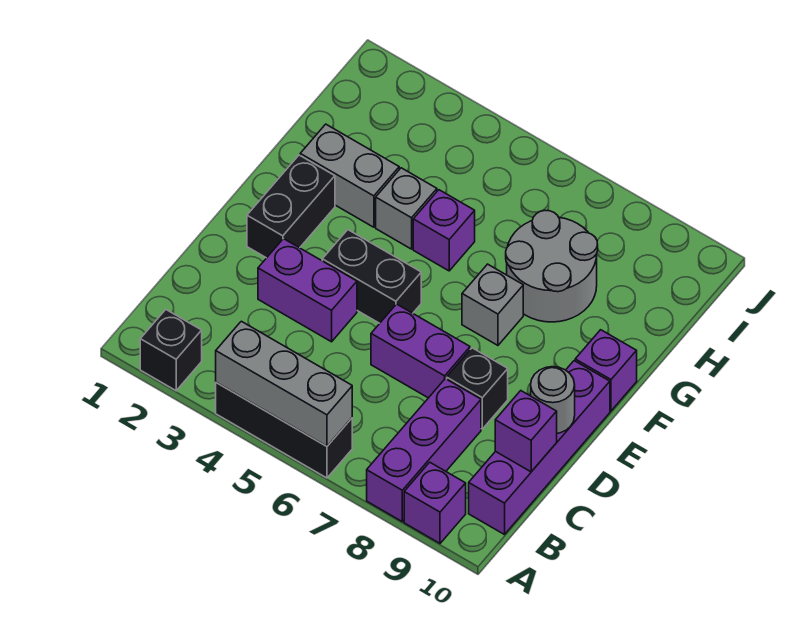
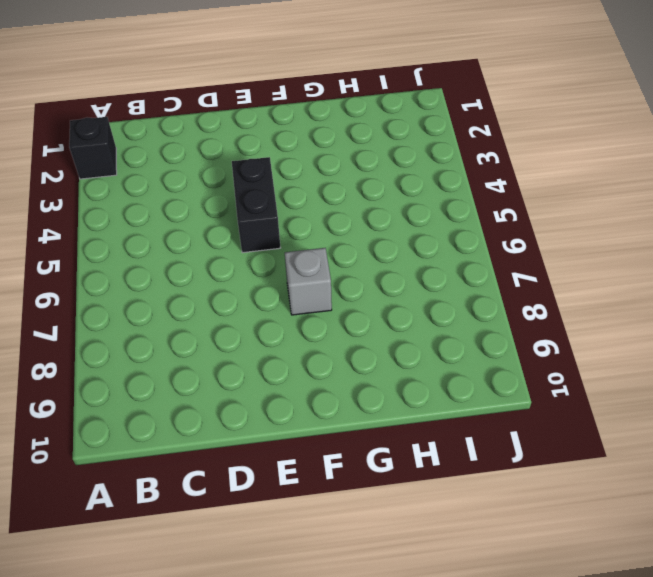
none -> black 1x3 brick [216,383,352,478]
none -> purple 1x3 brick [367,379,481,522]
none -> purple 1x1 brick [404,462,466,543]

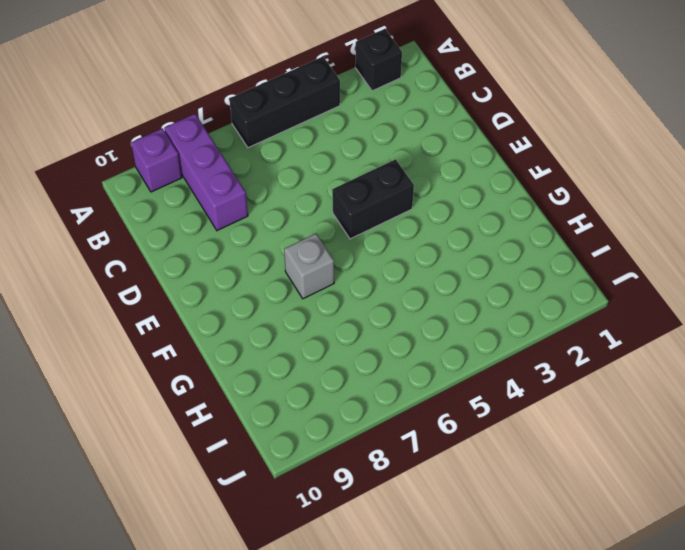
none -> purple 1x4 brick [469,361,610,535]
none -> purple 1x2 brick [258,239,357,342]
none -> purple 1x2 brick [371,304,470,398]

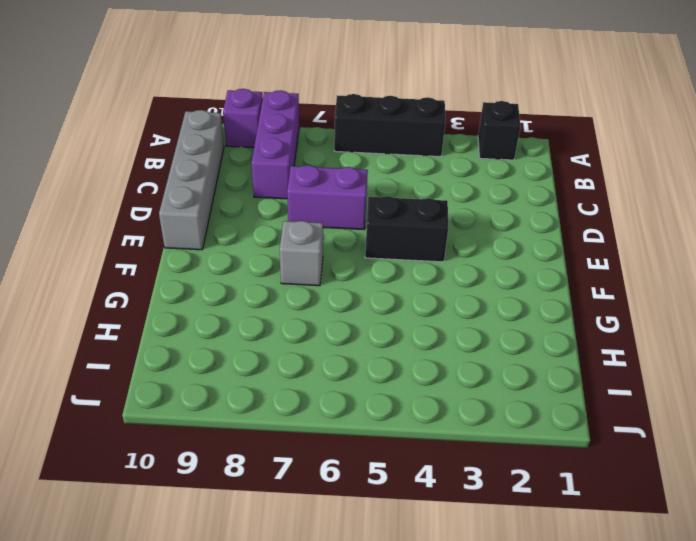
grey 1x4 brick [159,110,224,250] -> purple 1x4 brick [469,361,610,535]
none -> purple 1x2 brick [258,239,357,342]
none -> black 1x1 brick [447,348,508,429]
none -> black 1x2 brick [247,155,335,258]

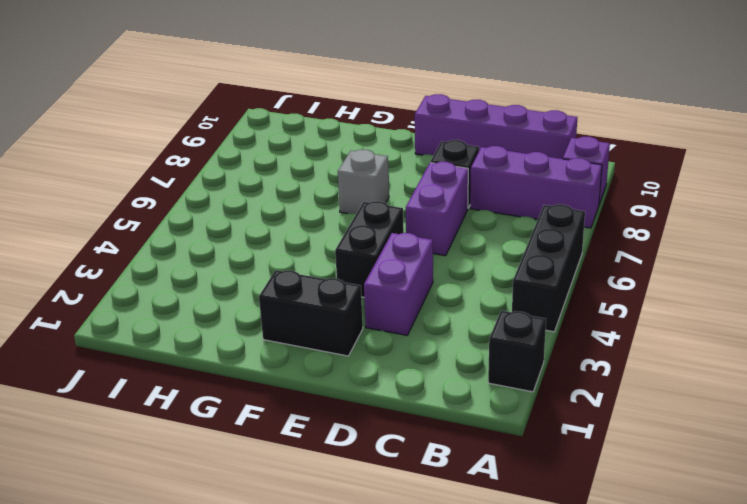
none -> purple 1x1 brick [575,330,637,411]
none -> grey 1x2 brick [300,124,399,227]
none -> grey 1x1 brick [376,168,437,249]

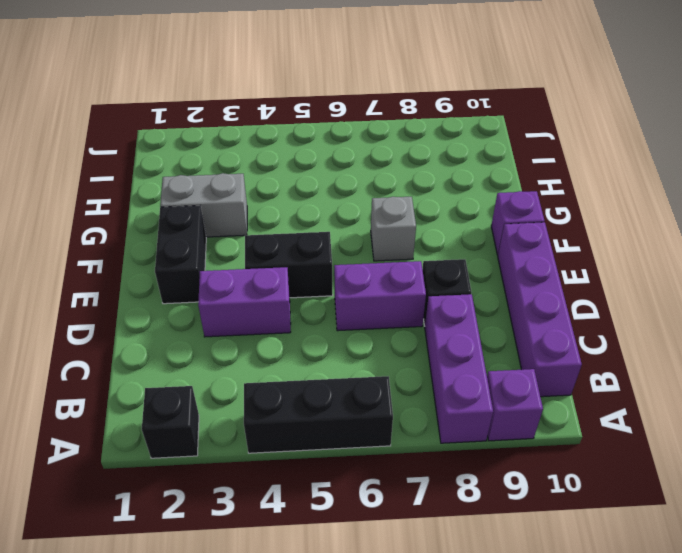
none -> grey 1x1 brick [376,168,437,249]
none -> purple 1x1 brick [413,190,475,271]
none -> grey 2x2 round brick [506,211,598,322]

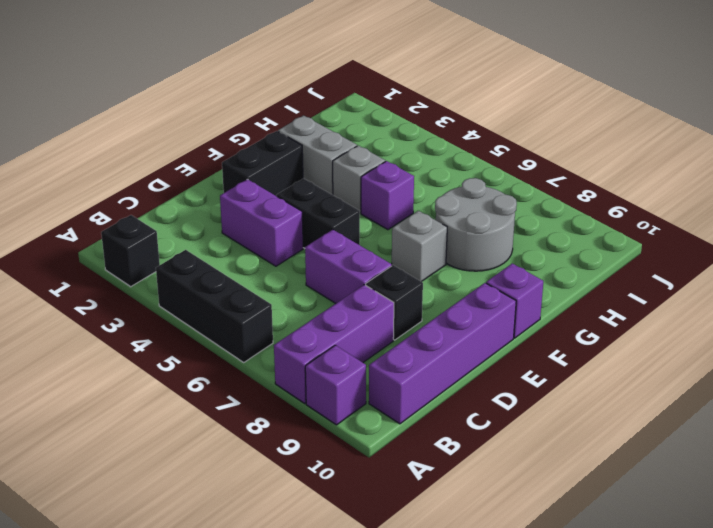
none -> grey 1x3 brick [216,321,352,446]
none -> purple 1x1 brick [495,391,557,472]
none -> grey 1x1 round brick [531,367,575,433]

